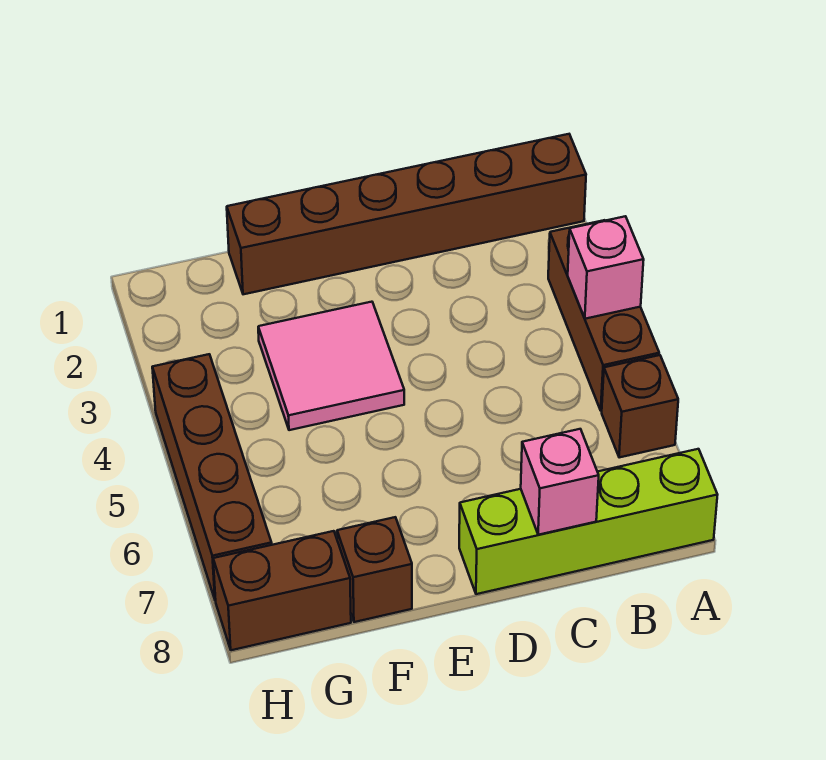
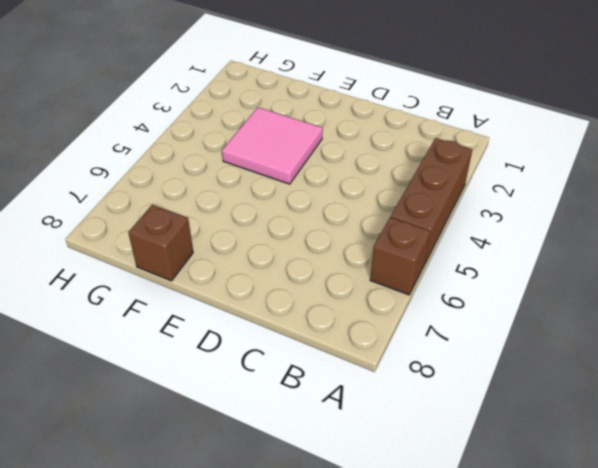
none -> brown 1x6 brick [227,134,586,294]
none -> lime 1x4 brick [459,449,717,594]

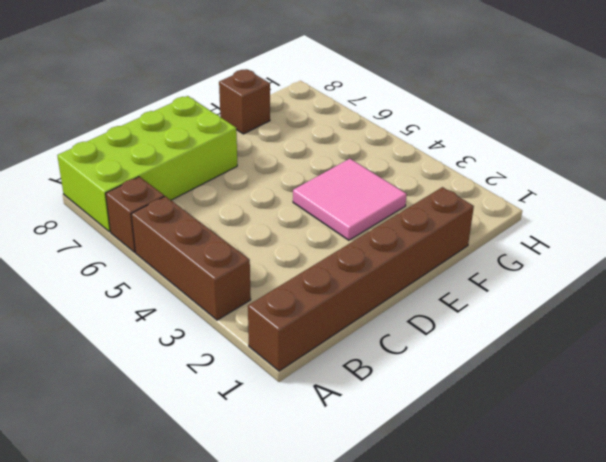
lime 2x4 brick [57,96,237,232] -> lime 1x4 brick [459,449,717,594]
none -> brown 1x2 brick [213,531,351,650]
none -> brown 1x4 brick [152,354,272,601]

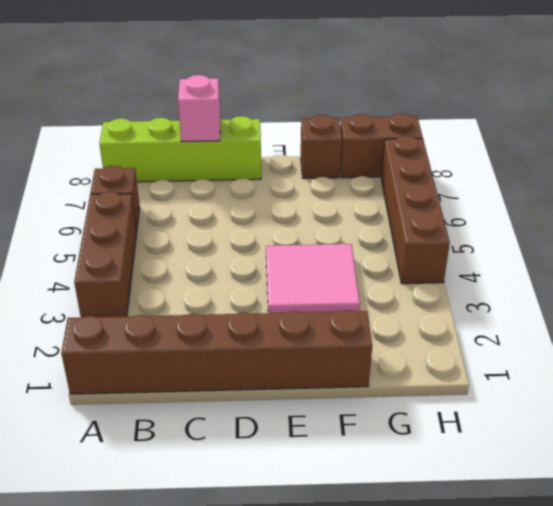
none -> pink 1x1 brick [568,216,644,319]

